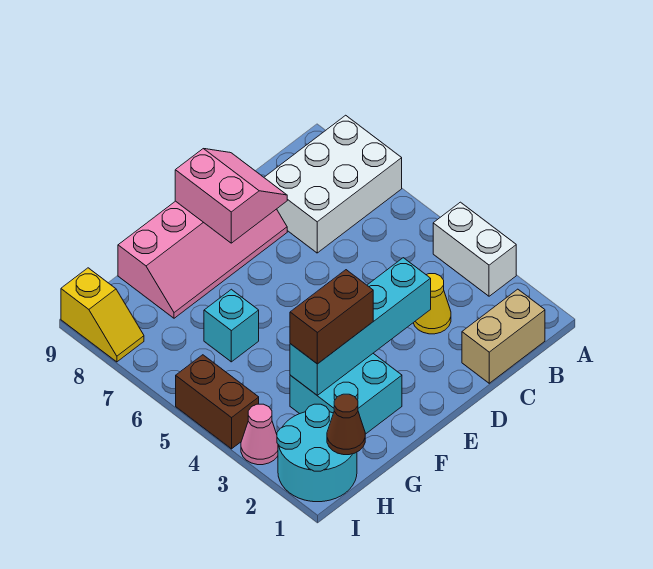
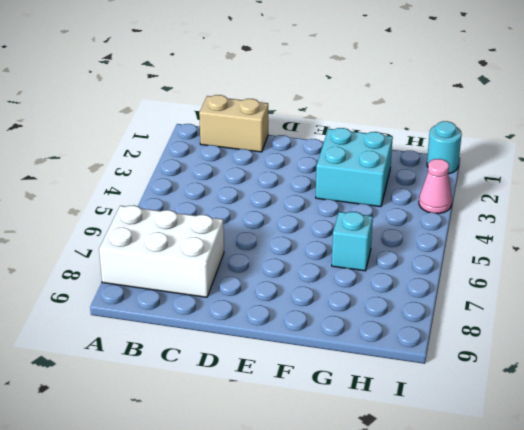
cyan 1x1 round brick [427,121,462,174] -> cyan 2x2 round brick [277,404,357,502]
none -> white 1x2 brick [433,202,516,296]
none -> yellow 1x1 cone [414,274,451,334]
none -> pink 2x4 slope [118,201,287,318]

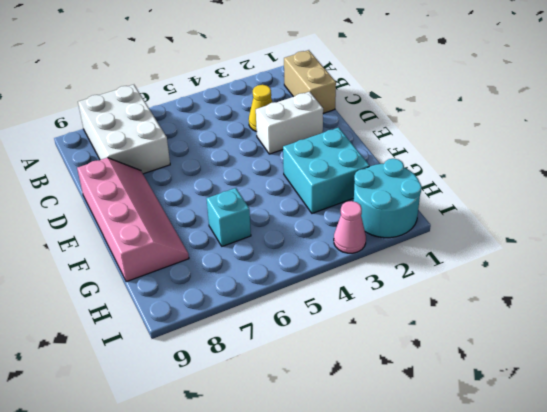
white 1x2 brick [256,92,323,154] -> white 1x2 brick moved to [433,202,516,296]
none -> brown 1x2 brick [176,355,259,449]
none -> yellow 1x2 slope [61,268,144,362]
none -> cyan 1x4 brick [290,258,431,395]

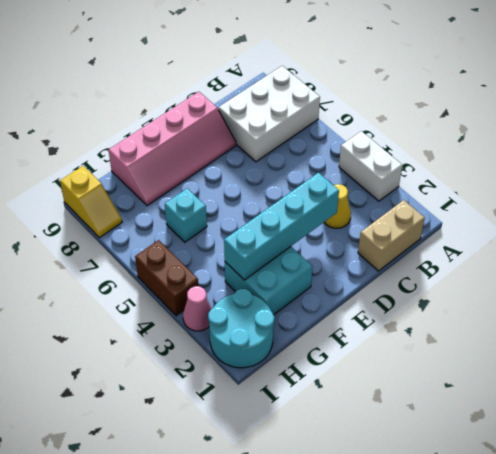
none -> pink 2x2 slope [175,149,287,243]
none -> brown 1x1 cone [327,394,365,455]
none -> brown 1x2 brick [290,270,373,364]

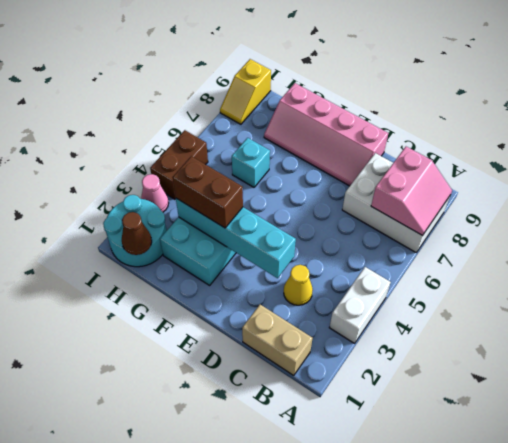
pink 2x2 slope [371,147,452,236] -> pink 2x2 slope moved to [175,149,287,243]

